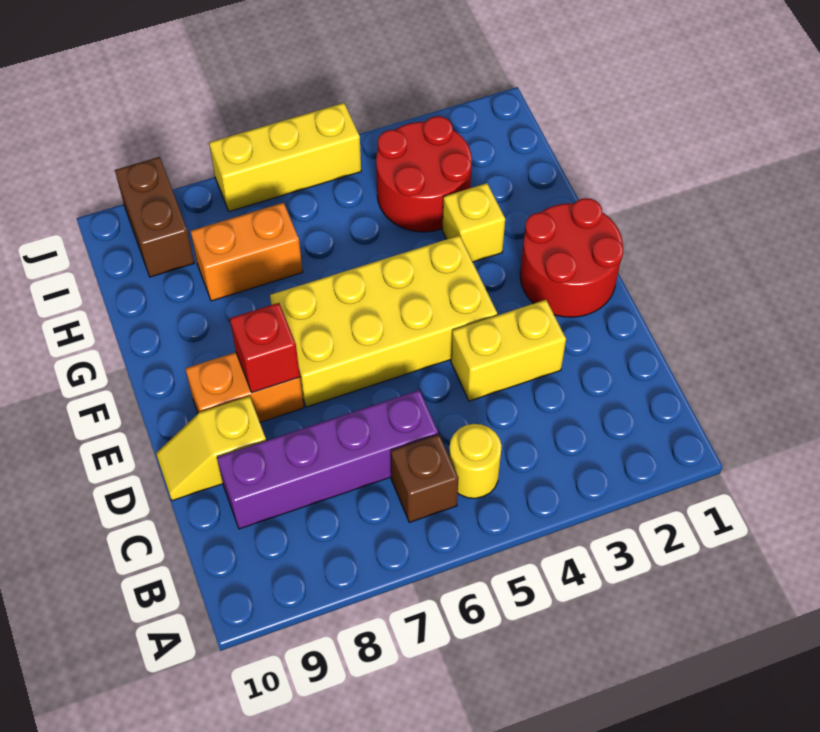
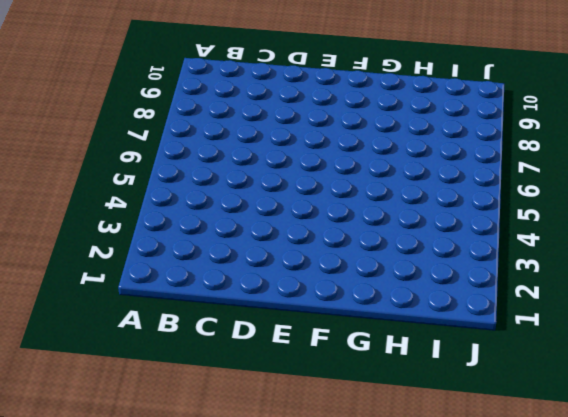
none -> yellow 1x1 round brick [449,424,502,498]
none -> brown 1x1 brick [391,434,459,522]
none -> purple 1x4 brick [217,390,438,529]

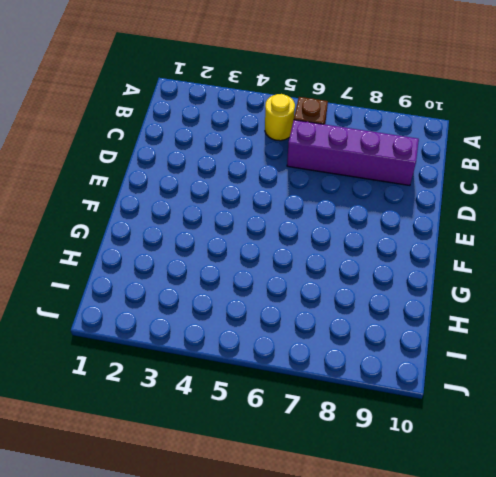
none -> yellow 1x2 brick [451,300,566,401]
none -> yellow 1x2 slope [156,396,266,501]
none -> red 2x2 round brick [520,198,623,317]

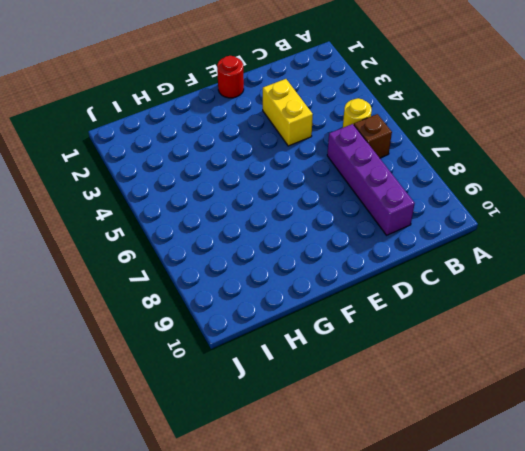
red 1x1 round brick [217,56,244,98] -> red 2x2 round brick [520,198,623,317]
none -> yellow 1x2 slope [156,396,266,501]
none -> yellow 2x4 brick [270,235,497,407]
none -> orange 1x2 brick [185,352,304,422]

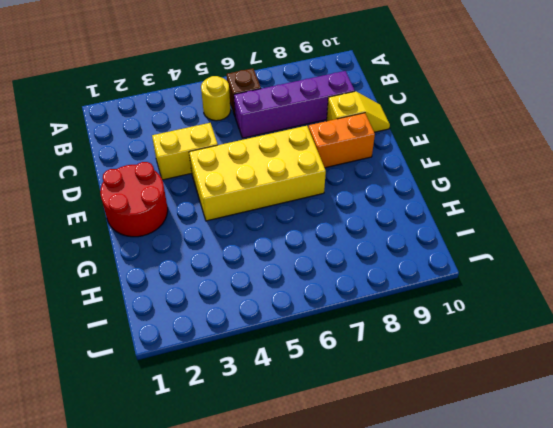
none -> yellow 1x1 brick [442,183,505,262]
none -> red 2x2 round brick [376,116,472,232]
none -> orange 1x2 brick [190,203,303,301]

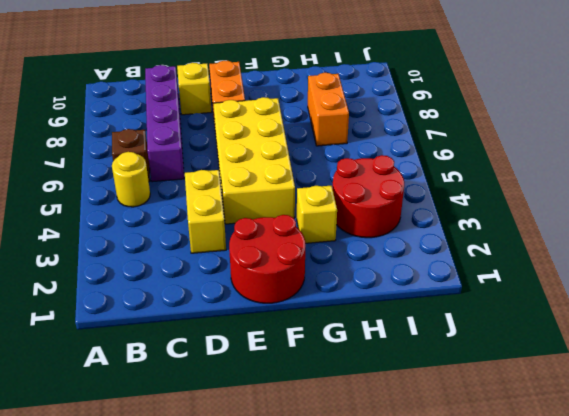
none -> brown 1x2 brick [115,157,194,277]
none -> yellow 1x3 brick [209,103,361,212]
none -> red 1x1 brick [230,303,300,393]

